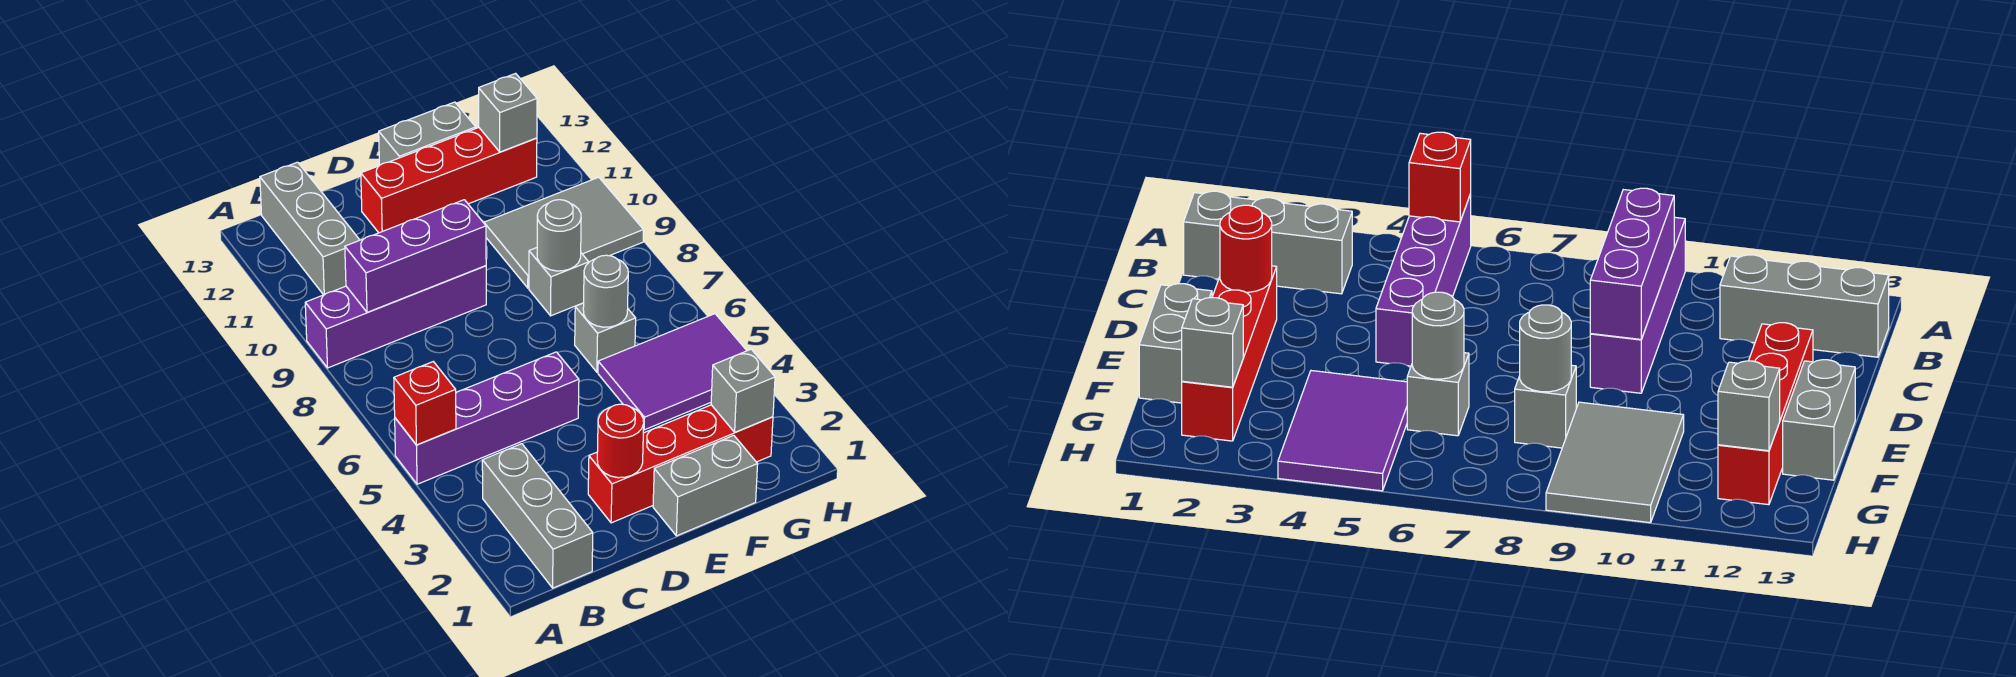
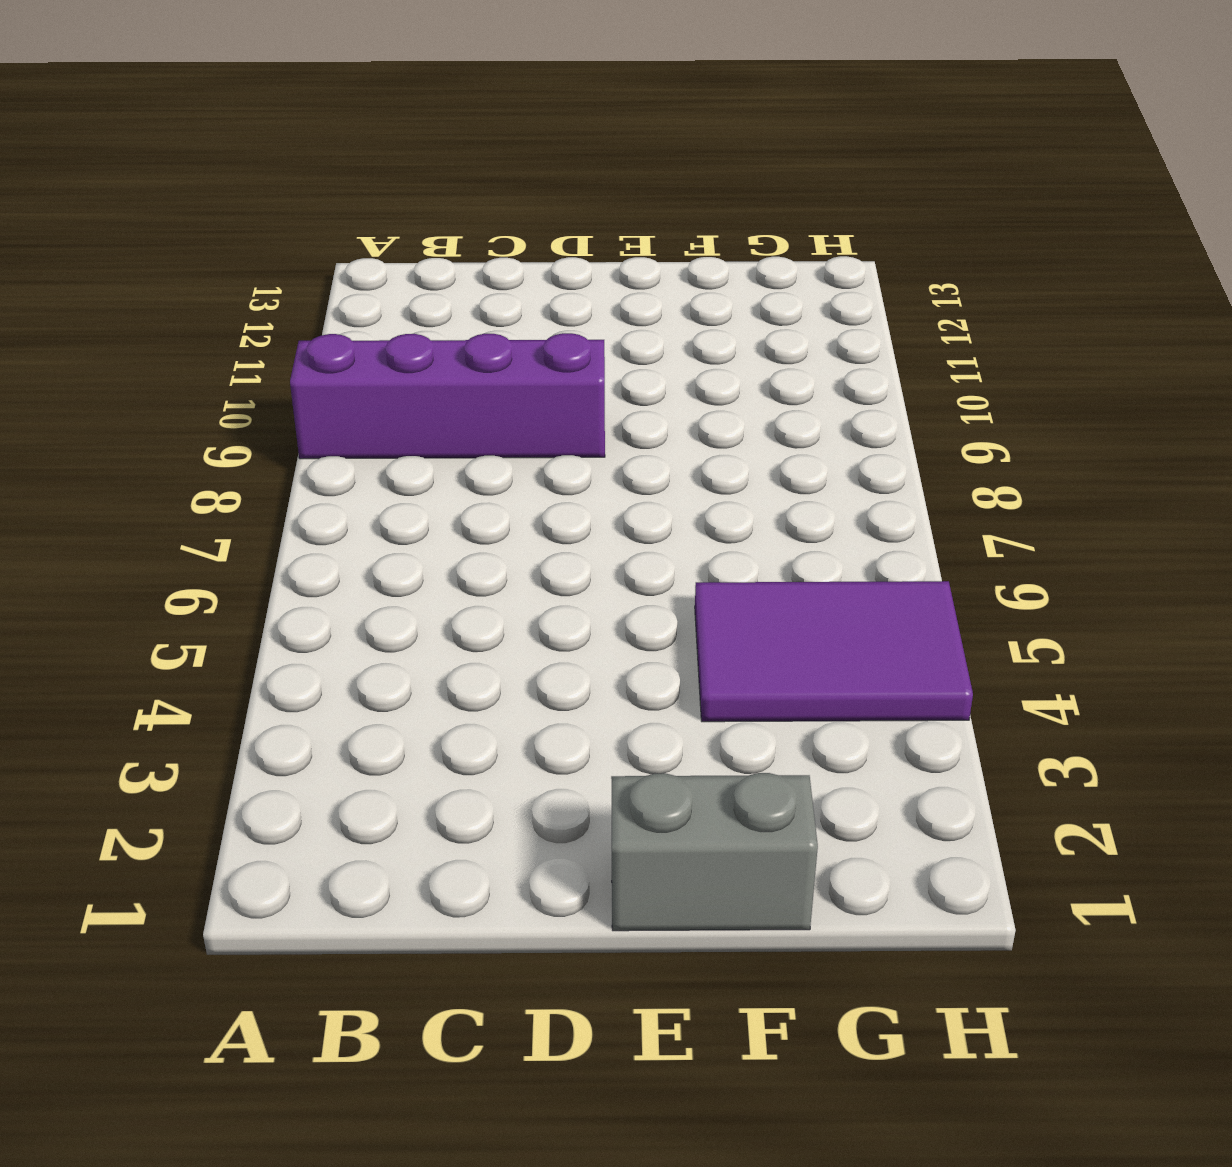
none -> purple 1x4 brick [395,352,579,484]
none -> grey 1x3 brick [482,444,593,588]
none -> grey 1x3 brick [260,162,359,295]

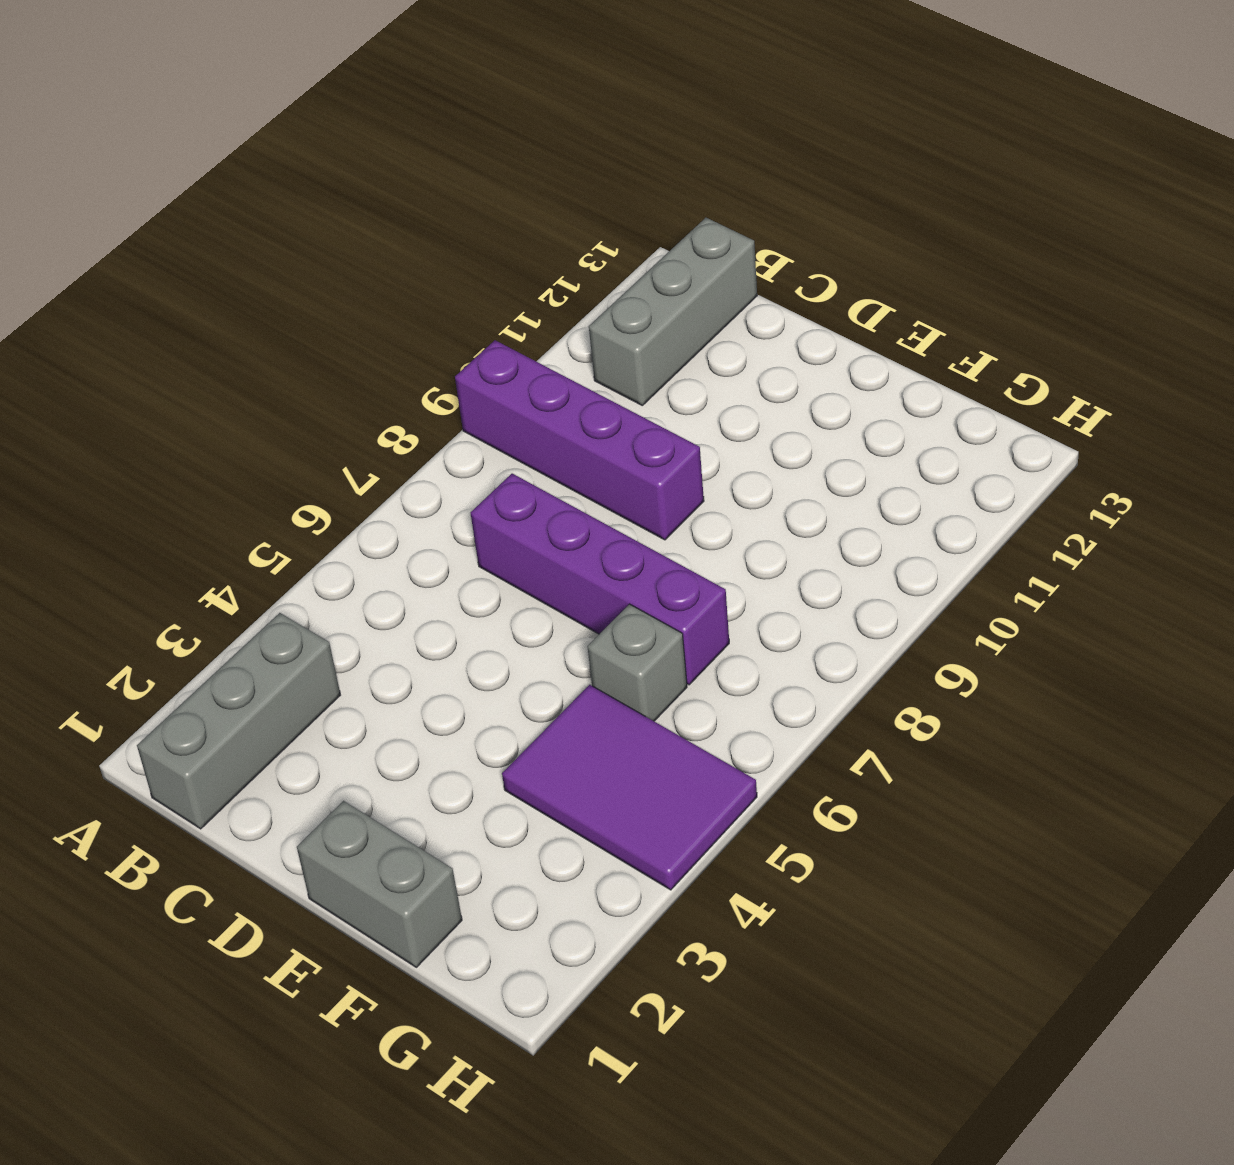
purple 1x4 brick [471,474,729,685] -> purple 1x4 brick moved to [395,352,579,484]
none -> red 1x4 brick [588,405,773,523]
none -> red 1x4 brick [361,128,537,233]
none -> grey 1x2 brick [379,102,476,166]

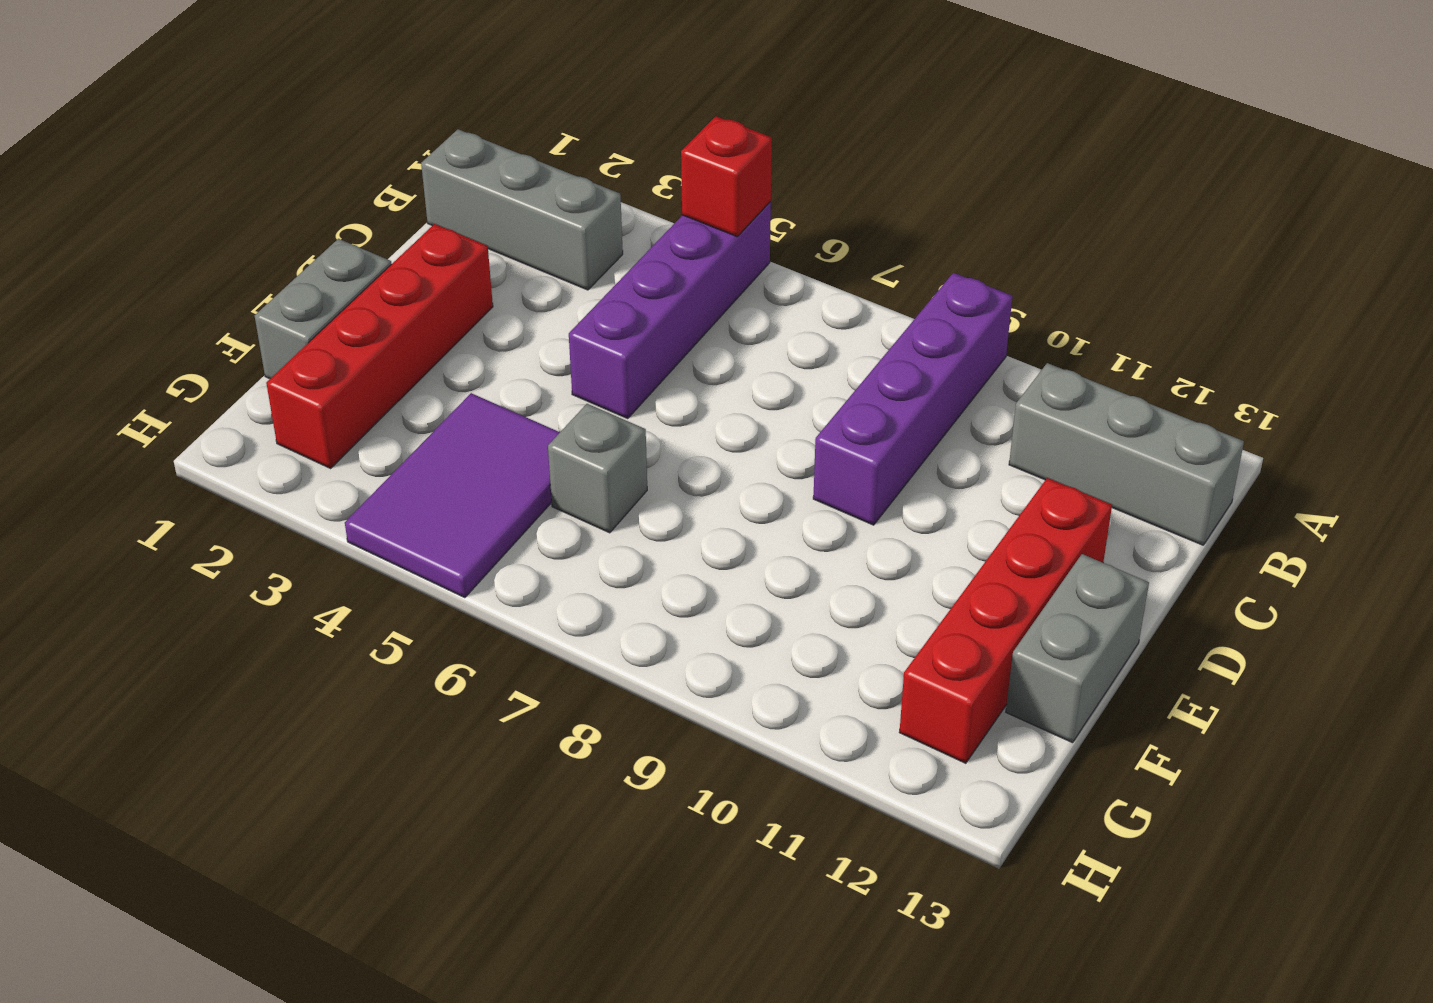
none -> grey 1x1 brick [529,248,589,316]
none -> grey 2x3 tile [484,177,644,288]
none -> purple 1x3 brick [345,200,486,313]

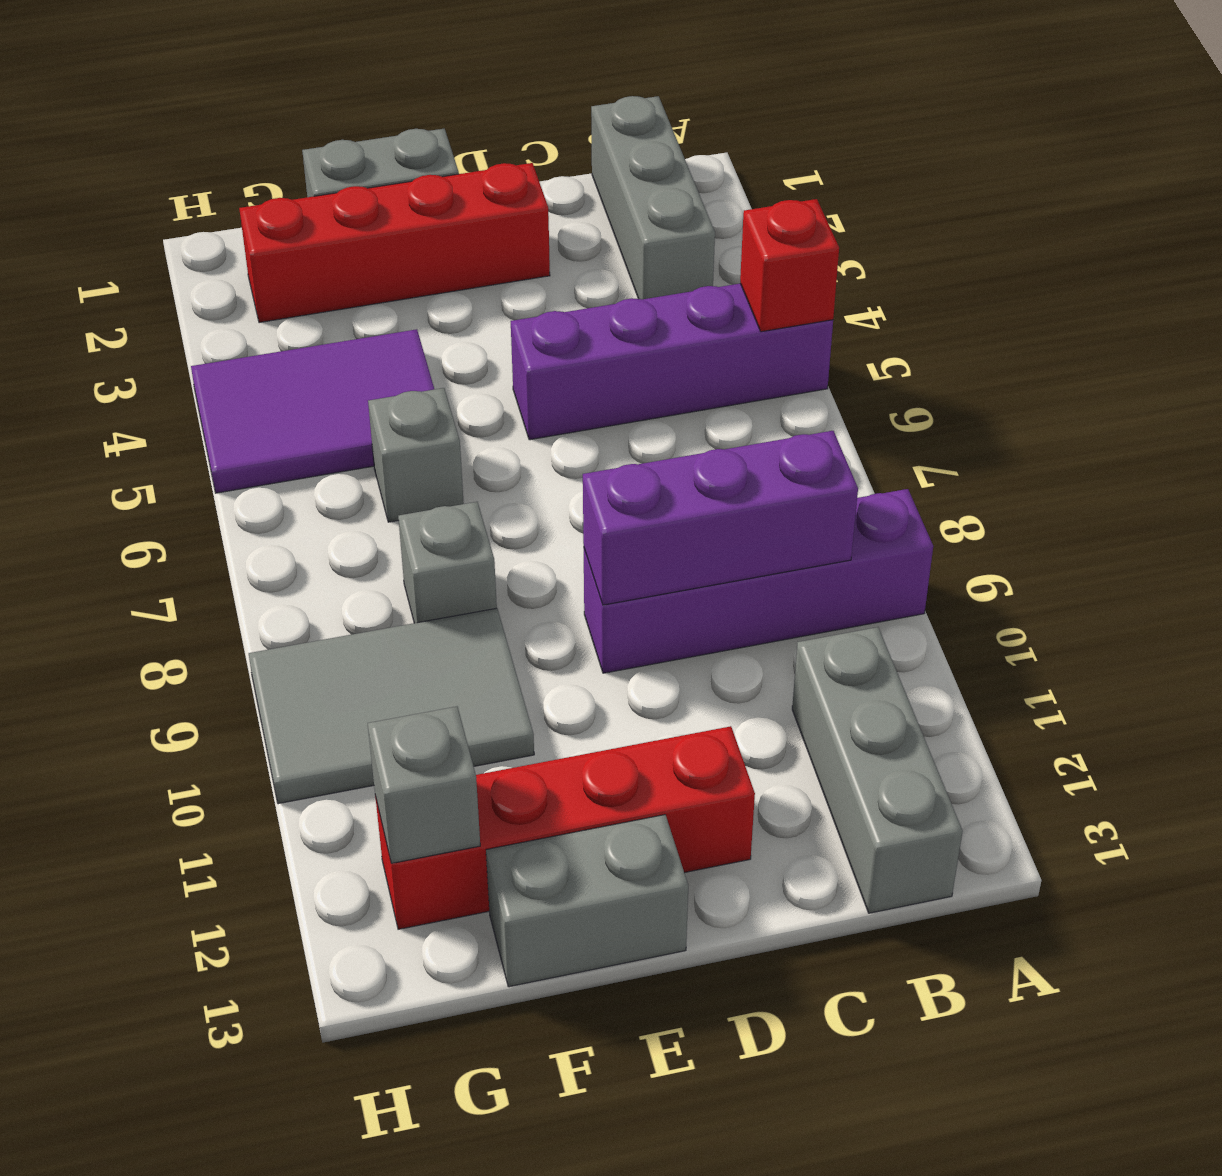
none -> red 1x1 round brick [597,404,644,478]
none -> grey 1x1 round brick [583,255,628,327]
none -> grey 1x1 round brick [537,200,581,271]

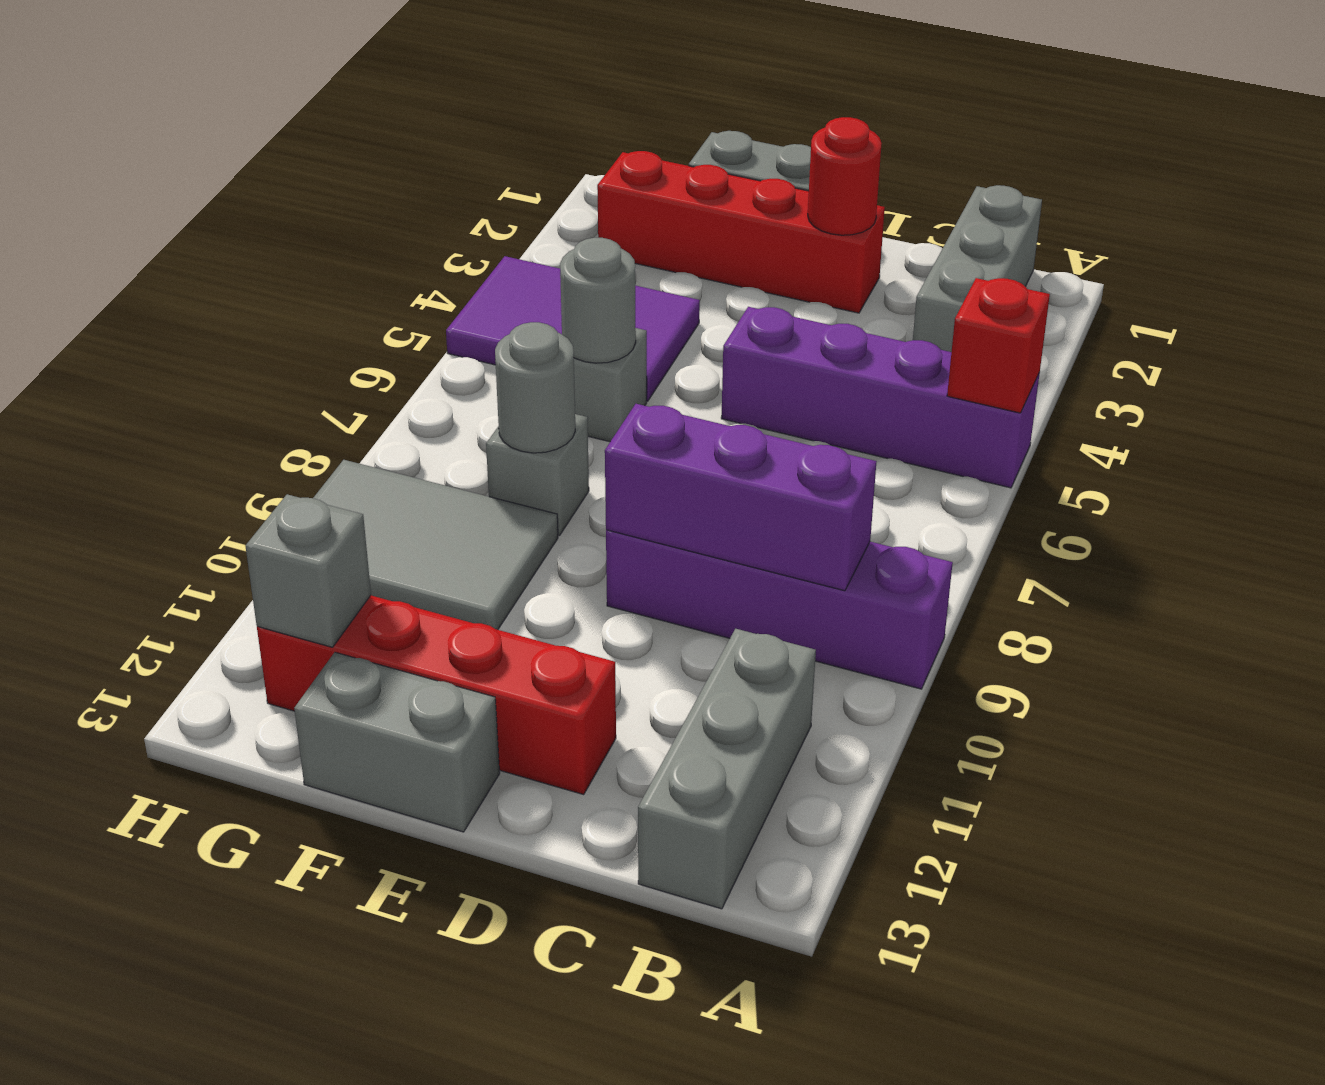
none -> grey 1x1 brick [711,349,775,432]

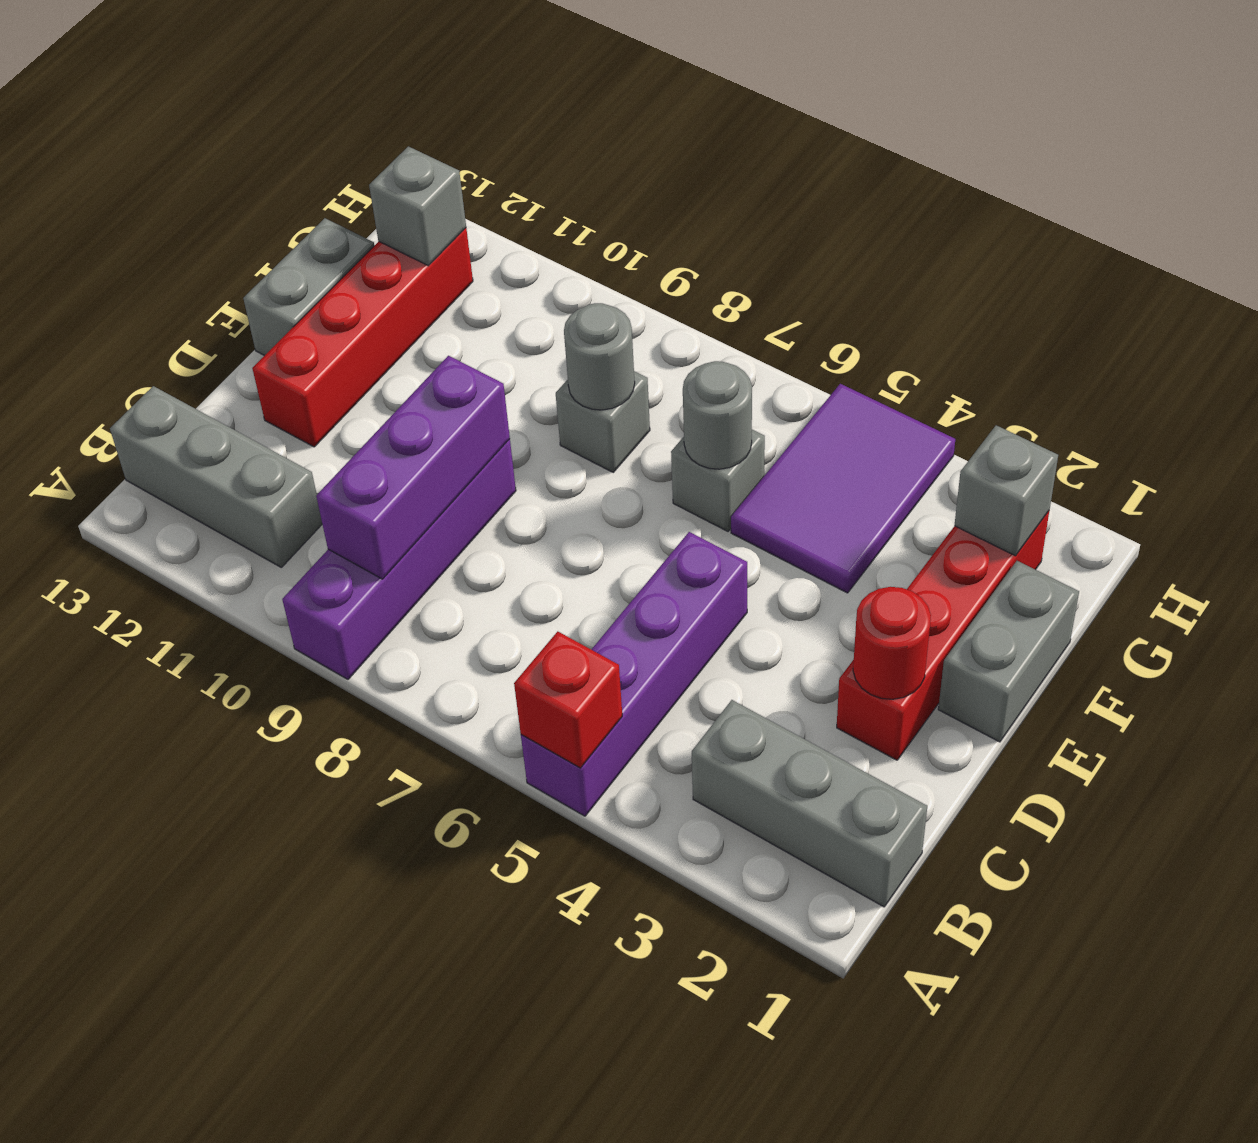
none -> grey 2x3 tile [484,177,644,288]

